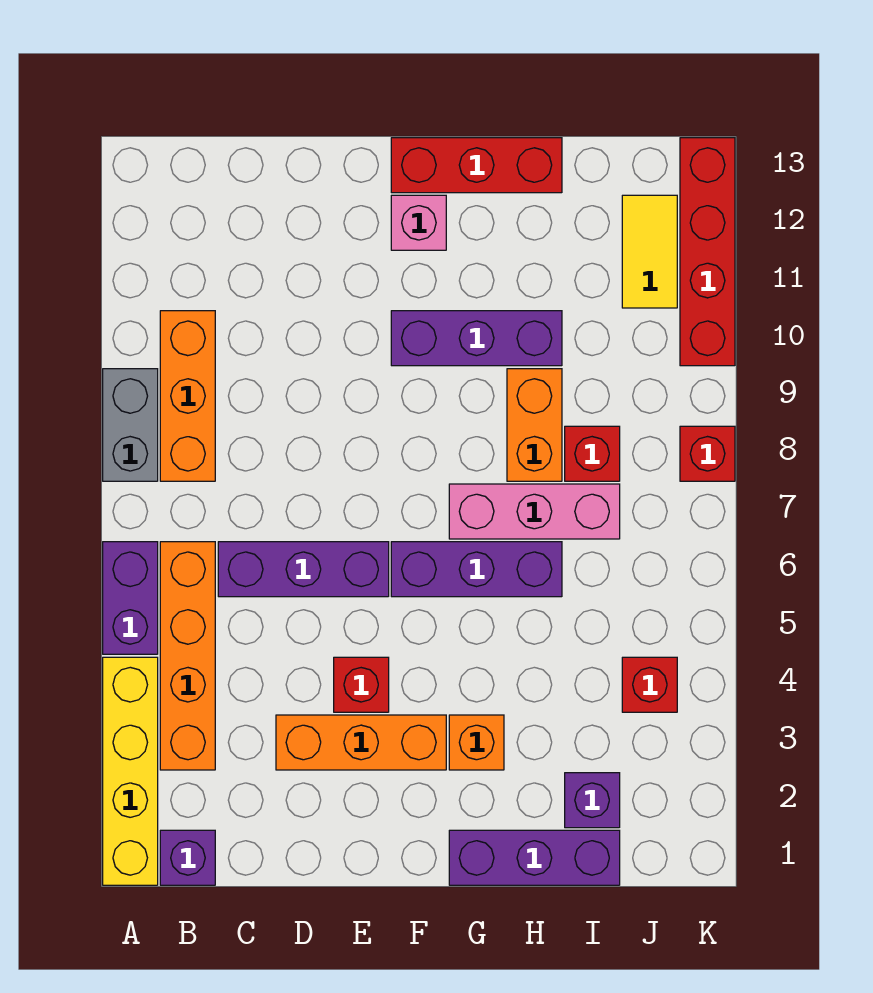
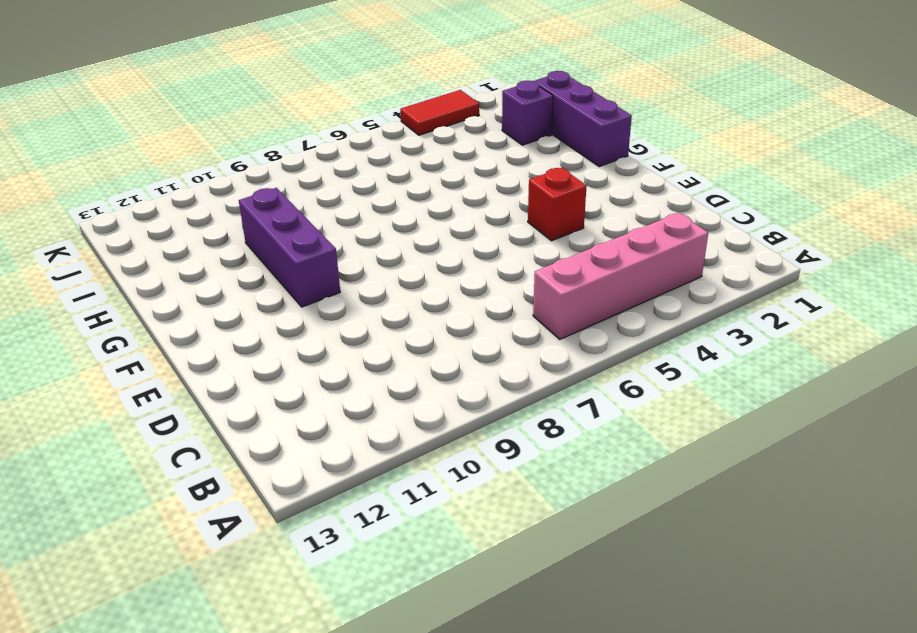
pink 1x4 brick [533,213,708,339] -> orange 1x4 brick [160,542,215,770]
red 1x2 tile [400,90,479,135] -> none
none -> yellow 1x4 brick [103,657,158,885]
none -> purple 1x2 brick [103,542,158,654]
none -> grey 1x2 brick [103,369,158,481]

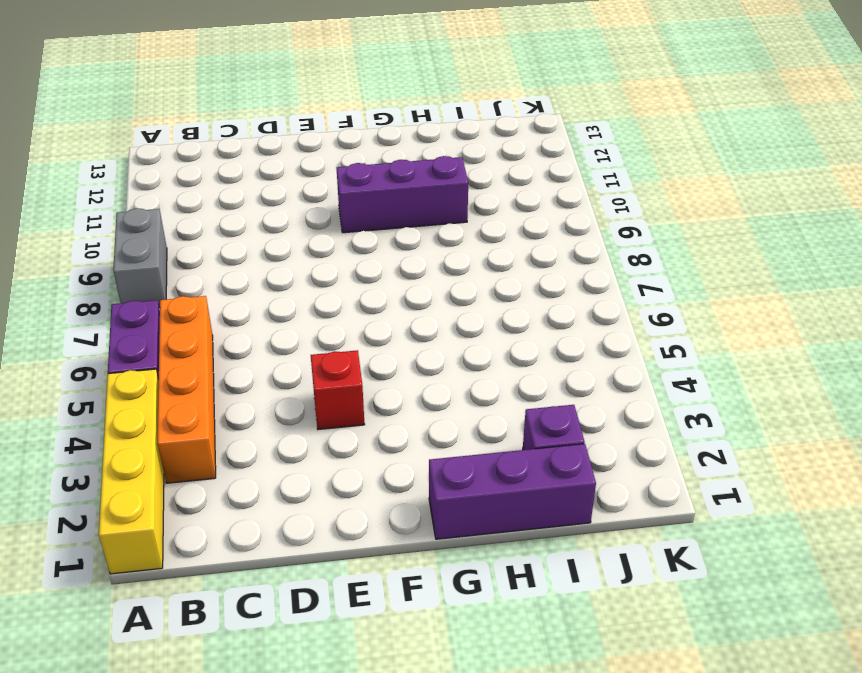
none -> purple 1x1 brick [160,830,215,885]
none -> orange 1x3 brick [160,311,215,481]
none -> purple 1x3 brick [218,542,389,597]

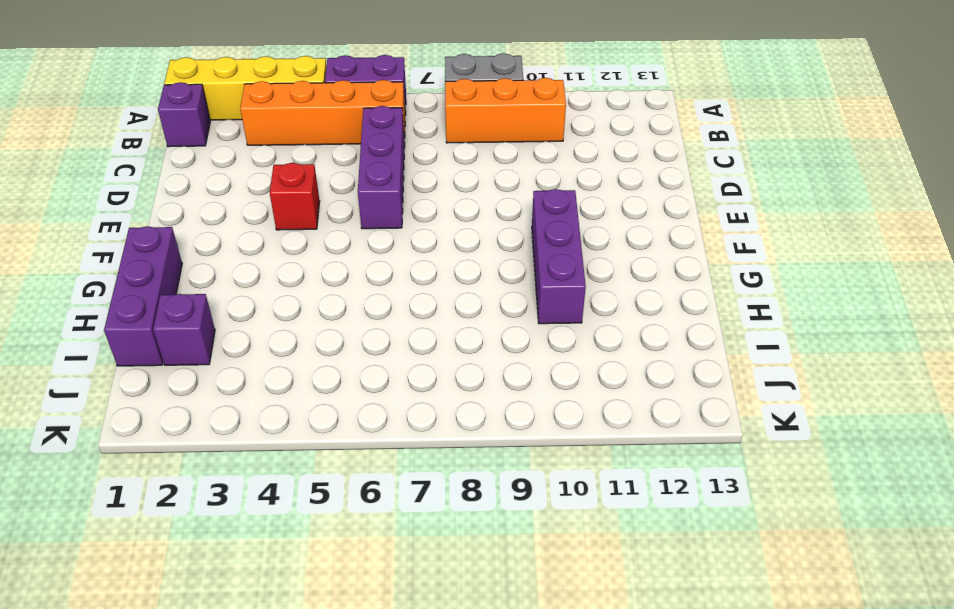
none -> orange 1x3 brick [276,715,446,770]
none -> purple 1x3 brick [391,542,562,597]
none -> pink 1x1 brick [391,195,446,250]

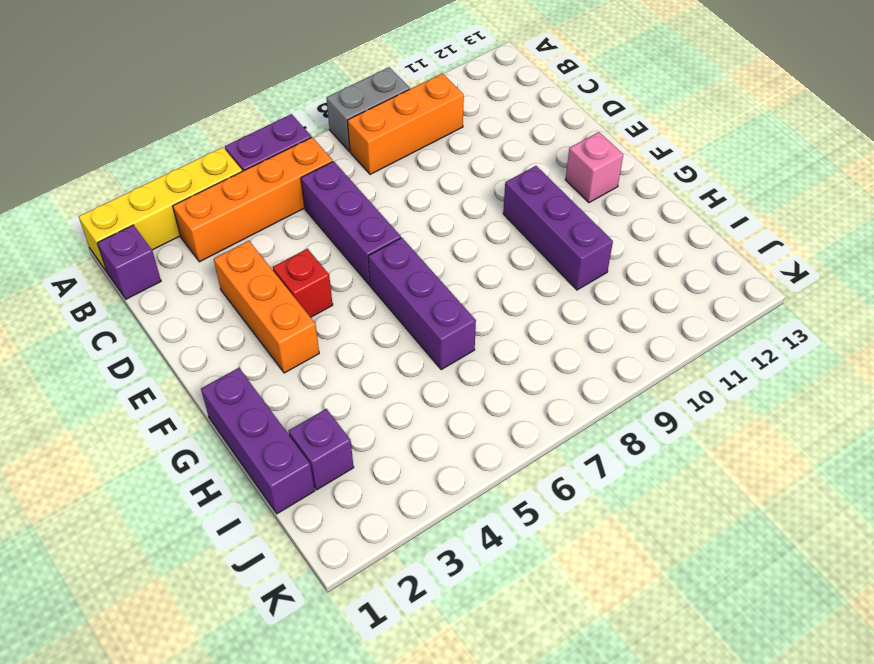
none -> red 1x3 brick [391,138,562,193]
none -> orange 1x1 brick [449,715,504,770]
none -> pink 1x3 brick [449,484,620,539]

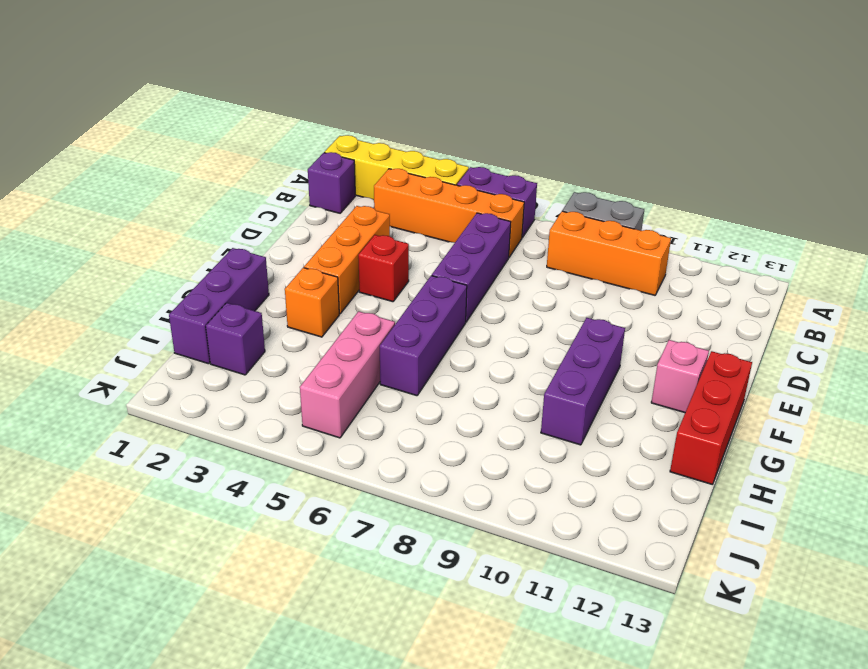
pink 1x3 brick [300,311,395,438] -> pink 1x3 brick moved to [449,484,620,539]
none -> orange 1x2 brick [507,369,562,481]
none -> red 1x1 brick [565,426,620,481]
none -> red 1x1 brick [622,657,677,712]

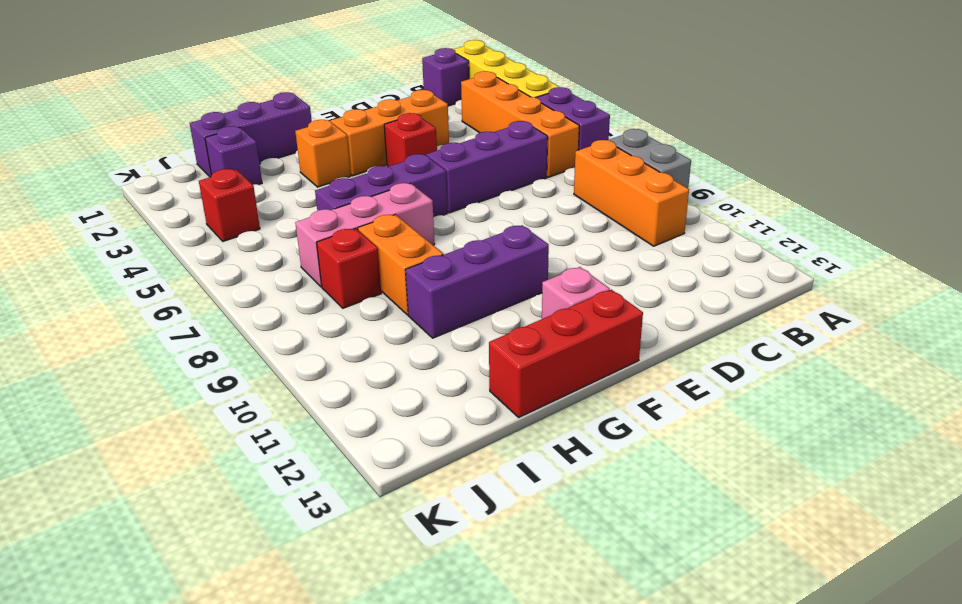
none -> yellow 1x2 tile [622,195,677,308]
none -> red 1x1 brick [680,426,735,481]
none -> red 1x4 brick [680,138,735,366]

